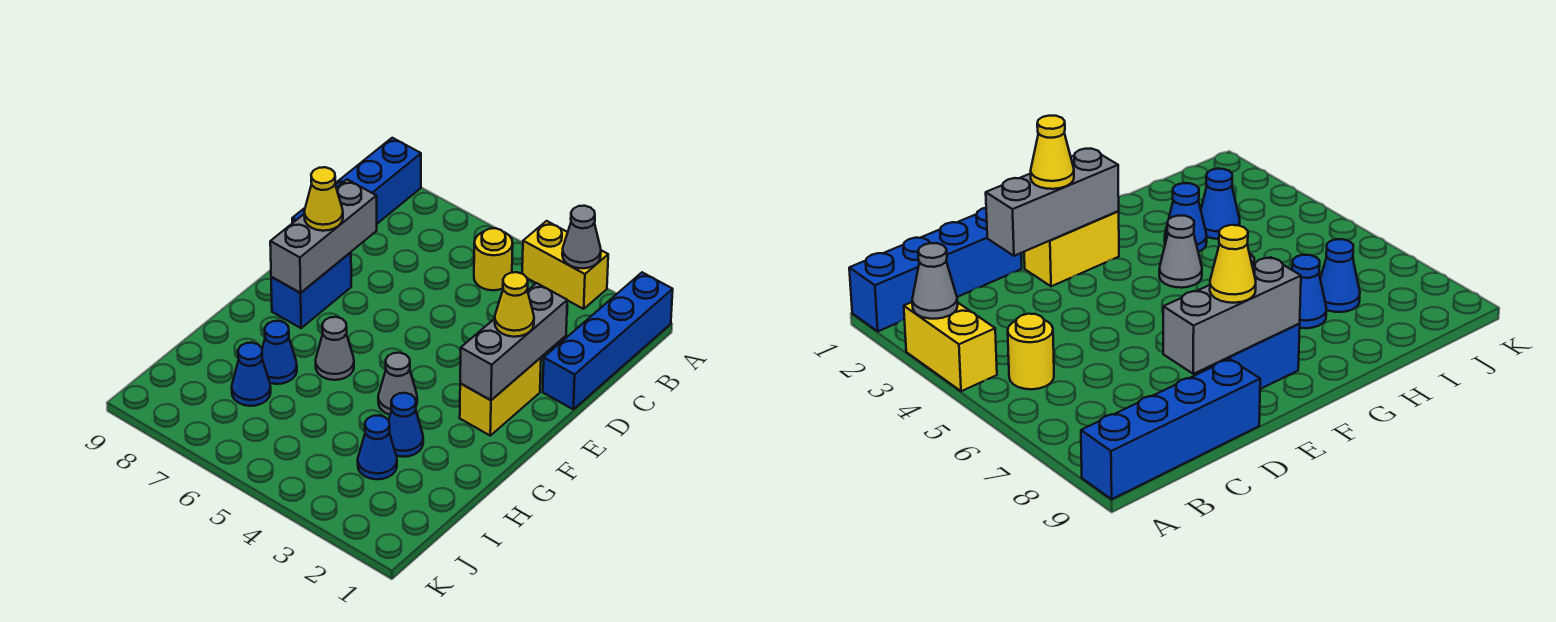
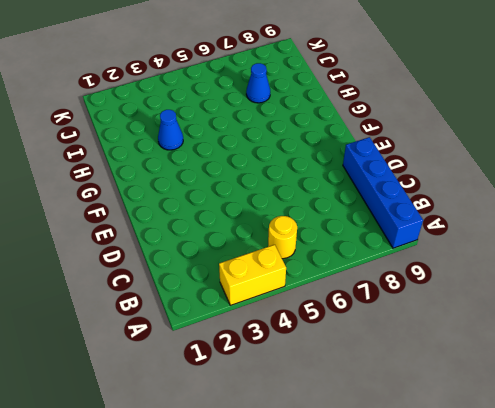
none -> blue 1x4 brick [543,272,673,409]
none -> yellow 1x2 brick [460,358,541,436]
none -> blue 1x2 brick [271,252,351,328]

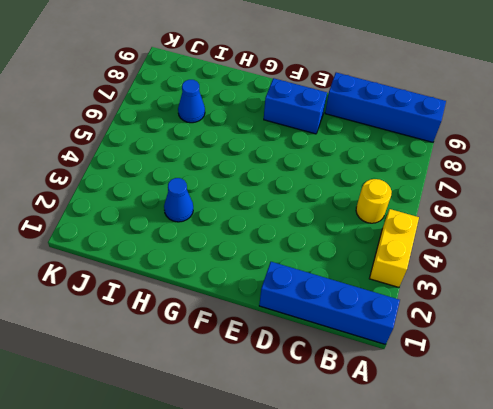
none -> yellow 1x2 brick [460,358,541,436]
none -> grey 1x1 cone [378,353,417,415]
none -> grey 1x1 cone [316,317,354,380]

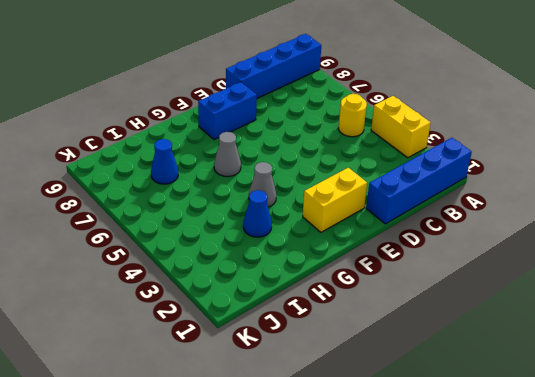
none -> blue 1x1 cone [262,321,297,384]
none -> blue 1x1 cone [358,415,397,479]
none -> grey 1x1 cone [562,206,601,268]

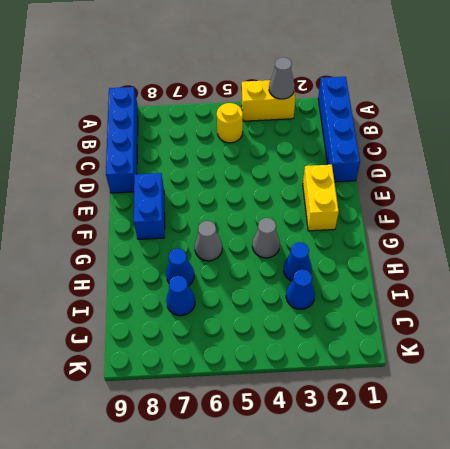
none -> grey 1x3 brick [460,283,567,400]
none -> grey 1x3 brick [270,180,377,293]
none -> yellow 1x1 cone [495,272,534,337]

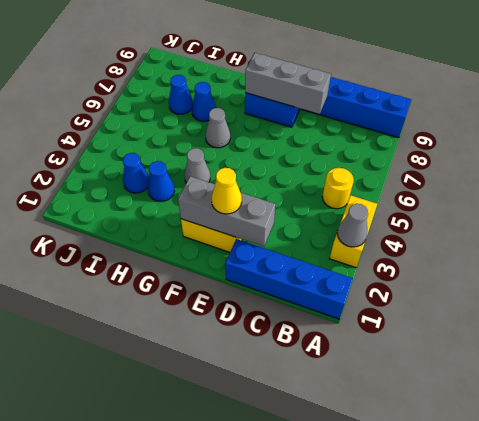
none -> yellow 1x1 cone [304,167,343,231]

